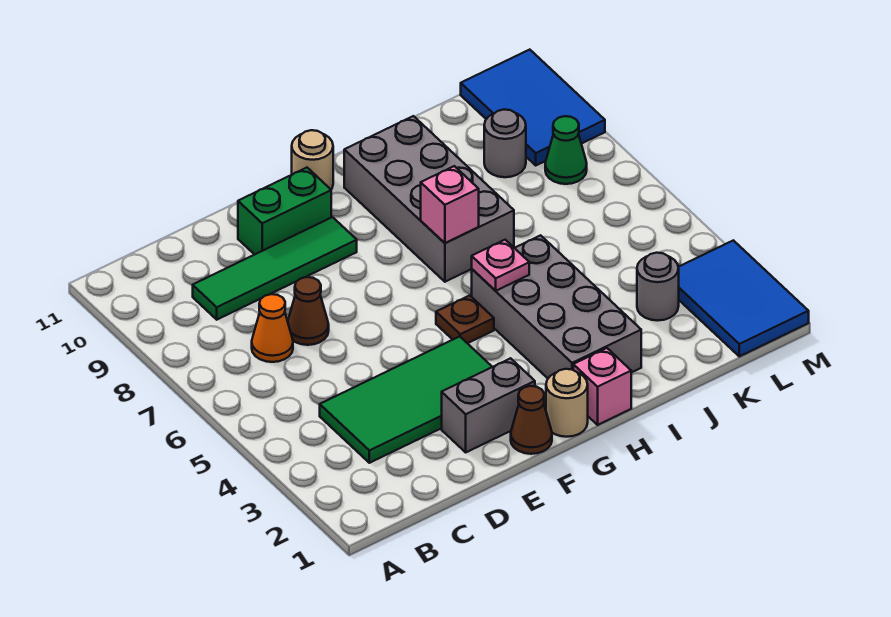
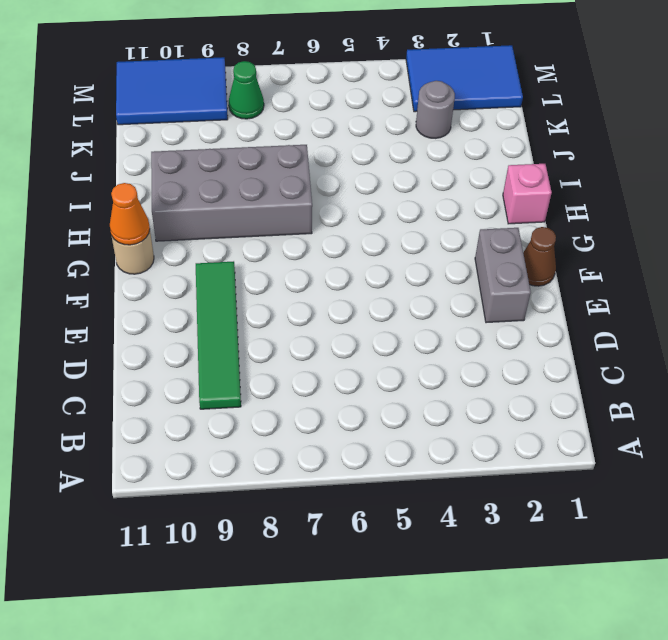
orange 1x1 cone [110,183,150,245] -> orange 1x1 cone moved to [252,294,293,362]
none -> green 2x4 tile [320,336,492,463]
none -> brown 1x1 cone [288,277,329,345]
none -> green 1x2 brick [238,168,331,255]

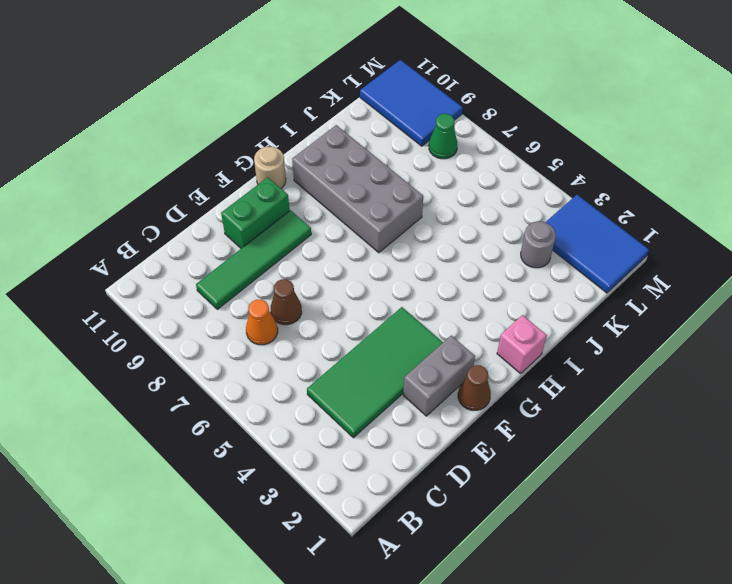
none -> tan 1x1 round brick [546,369,588,437]
none -> brown 1x1 plate [436,295,494,343]
none -> grey 2x4 brick [472,235,641,378]

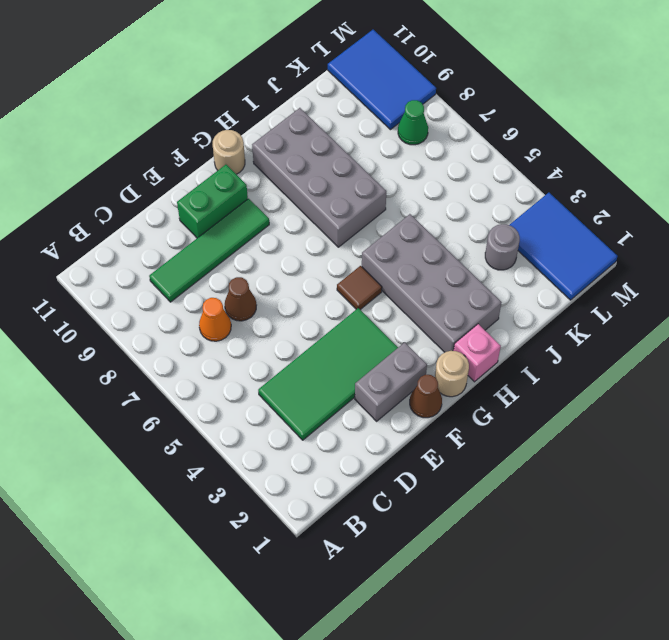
brown 1x1 tile [337,266,382,310] -> brown 1x1 plate [436,295,494,343]
none -> grey 1x1 round brick [484,110,526,177]
none -> pink 1x1 plate [472,240,529,291]
none -> pink 1x1 brick [421,166,479,243]

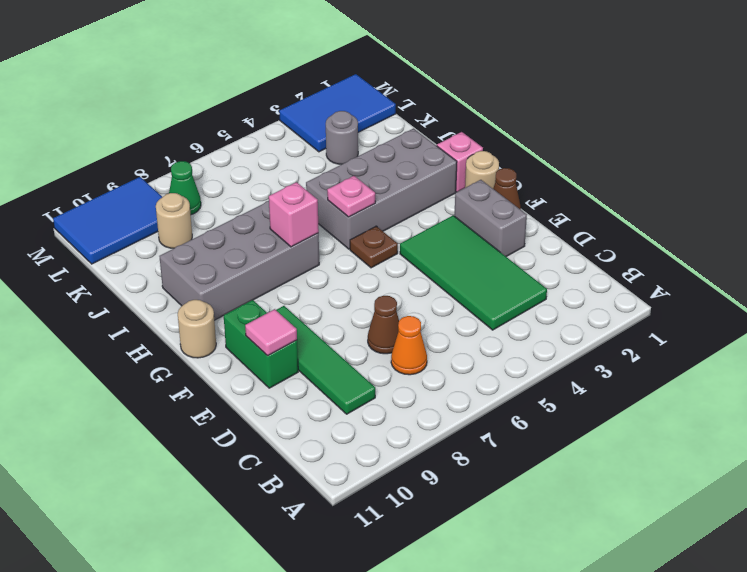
pink 1x1 tile [245,309,297,356] -> none
tan 1x1 round brick [156,193,192,248] -> grey 1x1 round brick [484,110,526,177]

